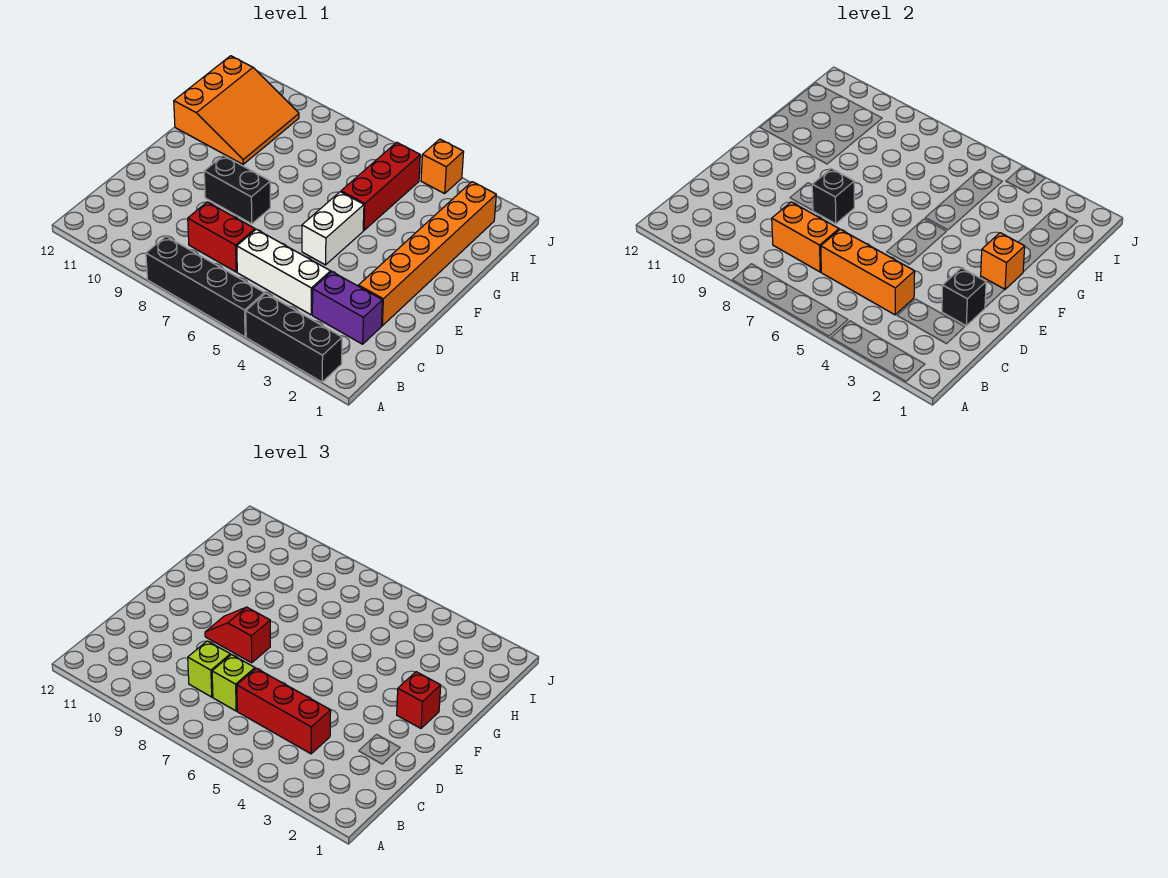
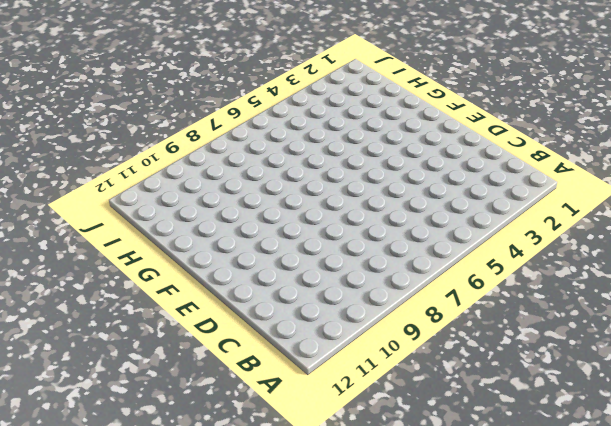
none -> black 1x3 brick [246,293,342,382]
none -> black 1x4 brick [146,237,264,337]
none -> purple 1x2 brick [312,272,382,344]

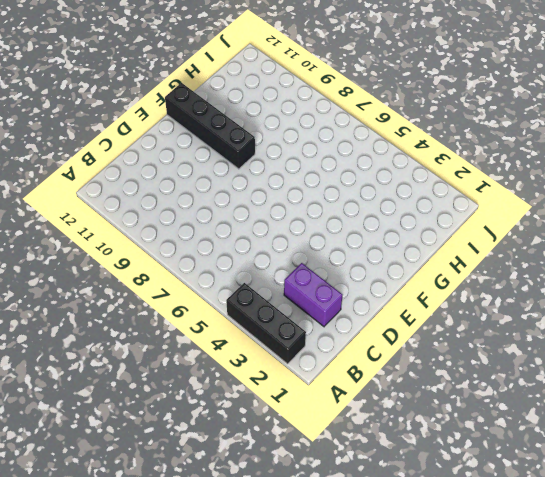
black 1x4 brick [165,83,255,169] -> black 1x4 brick moved to [146,237,264,337]
none -> white 1x3 brick [237,229,331,315]
none -> red 1x2 brick [188,202,255,272]
none -> orange 1x6 brick [359,182,496,326]

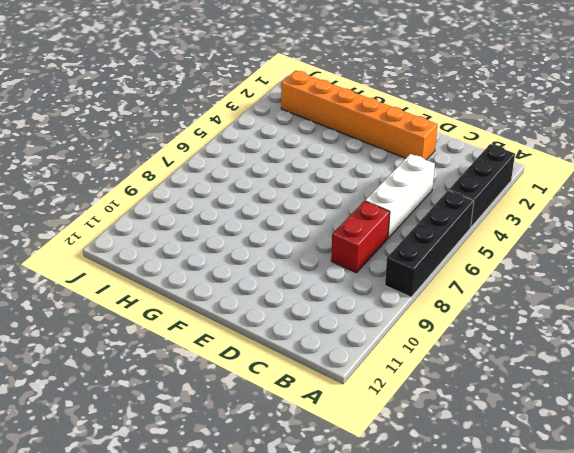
none -> purple 1x2 brick [312,272,382,344]
none -> white 1x2 brick [302,192,364,265]
none -> black 1x2 brick [204,155,270,224]

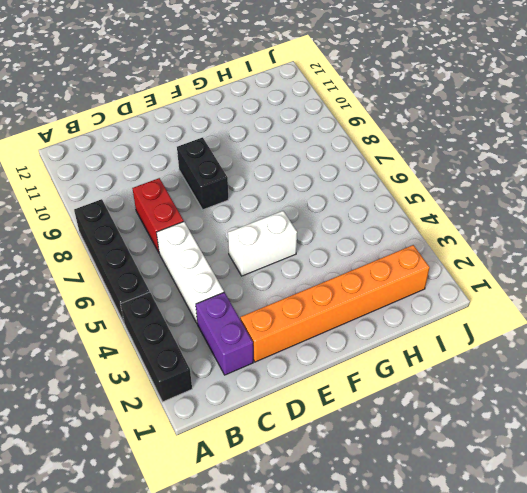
none -> red 1x3 brick [341,142,420,230]
none -> orange 3x3 slope [174,56,299,164]
none -> orange 1x1 brick [421,139,464,194]

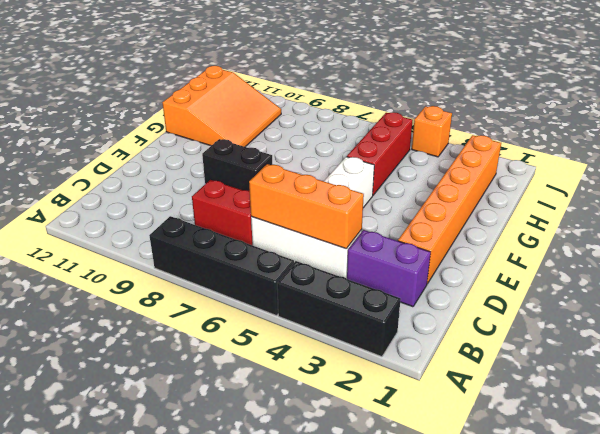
none -> orange 1x2 brick [772,202,839,272]
none -> black 1x1 brick [942,268,986,326]
none -> black 1x1 brick [812,169,854,224]

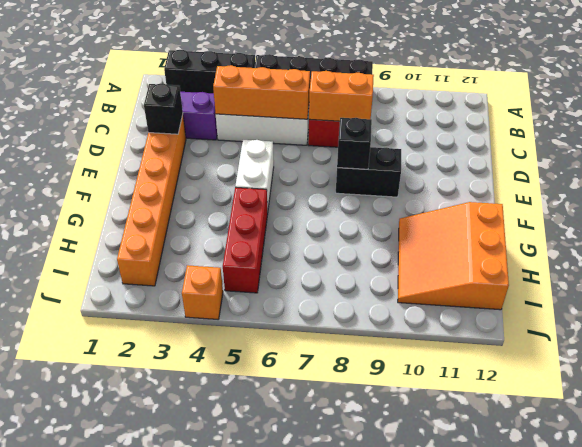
none -> orange 1x1 brick [981,233,1025,290]
none -> red 1x3 brick [237,668,331,754]
none -> lime 1x1 brick [212,655,255,711]

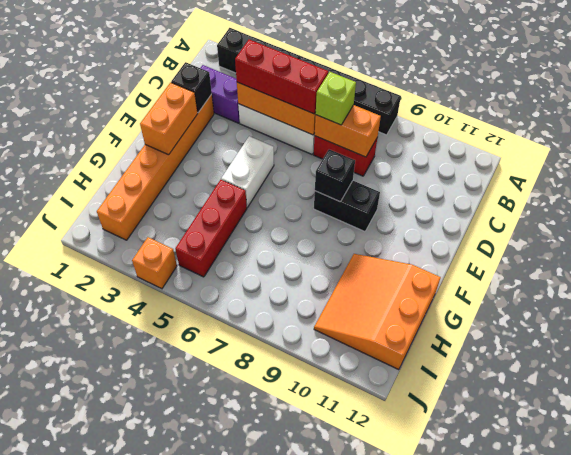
orange 1x2 brick [140,83,198,155] -> orange 1x1 brick [981,233,1025,290]
none -> lime 1x1 brick [188,641,230,697]
none -> red 1x2 slope [205,607,270,663]
none -> red 1x1 brick [397,672,441,728]

